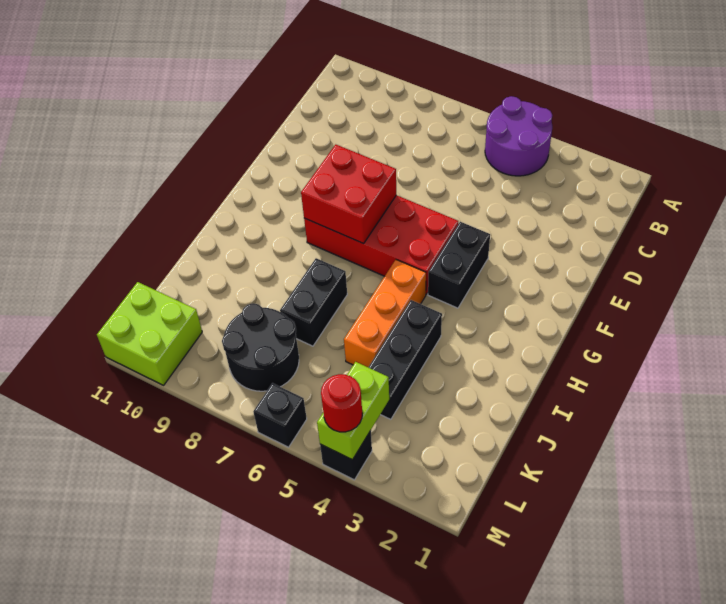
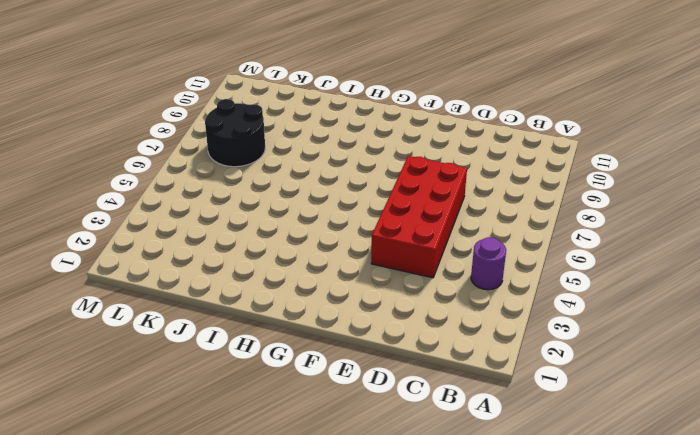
purple 1x1 round brick [471,237,506,290] -> purple 2x2 round brick [485,96,552,176]
red 2x4 brick [371,156,467,278] -> red 2x4 brick moved to [304,195,458,294]
none -> black 1x2 brick [428,222,490,308]
none -> orange 1x3 brick [344,260,426,367]
none -> black 1x3 brick [368,300,442,419]

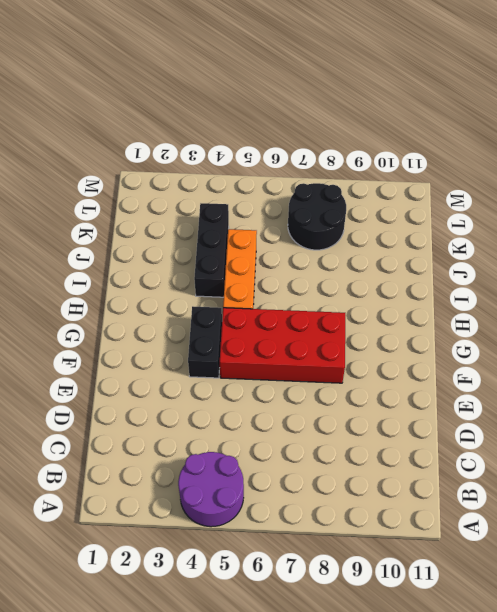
none -> black 1x2 brick [280,258,347,346]
none -> lime 2x2 brick [97,282,202,385]
none -> black 1x1 brick [320,431,372,480]

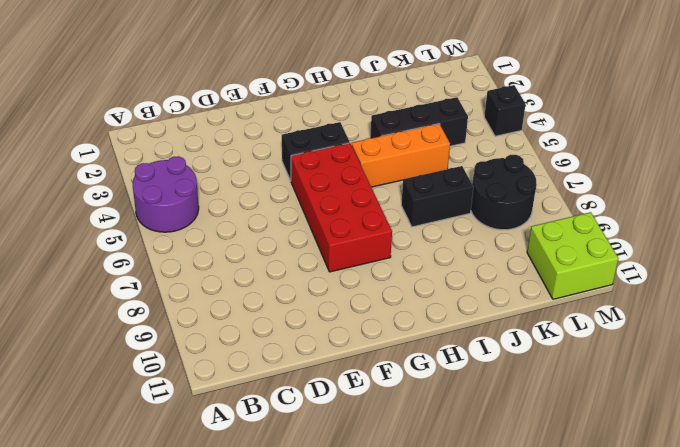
none -> black 1x1 brick [253,383,307,447]
none -> red 2x2 brick [301,145,396,244]
none -> lime 1x2 brick [317,362,389,460]

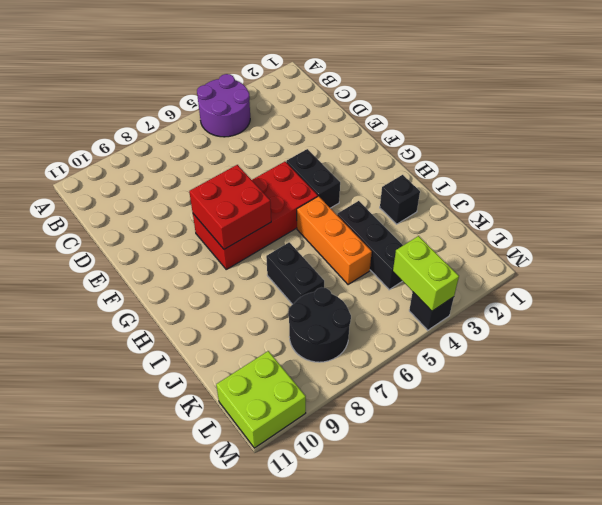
black 1x1 brick [380,175,420,224] -> black 1x1 brick moved to [253,383,307,447]
none -> red 1x1 round brick [321,374,362,432]

